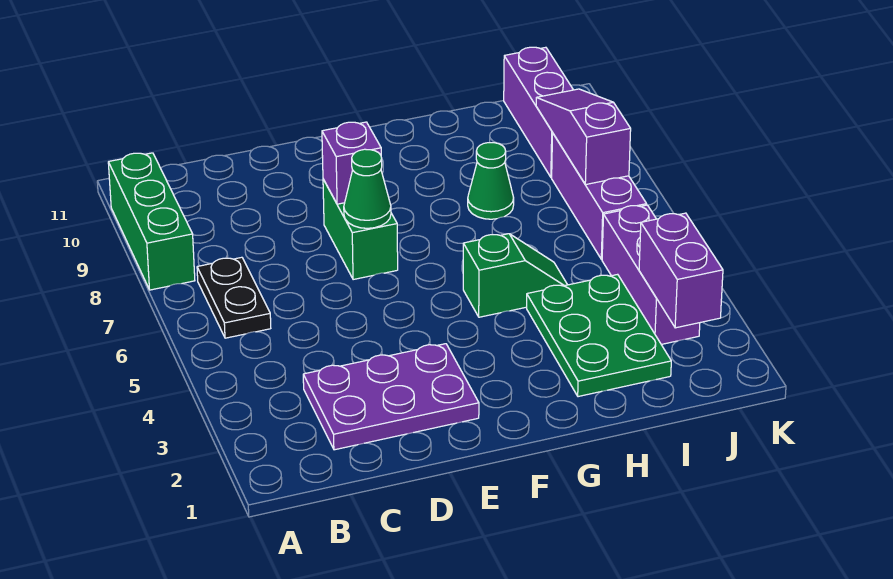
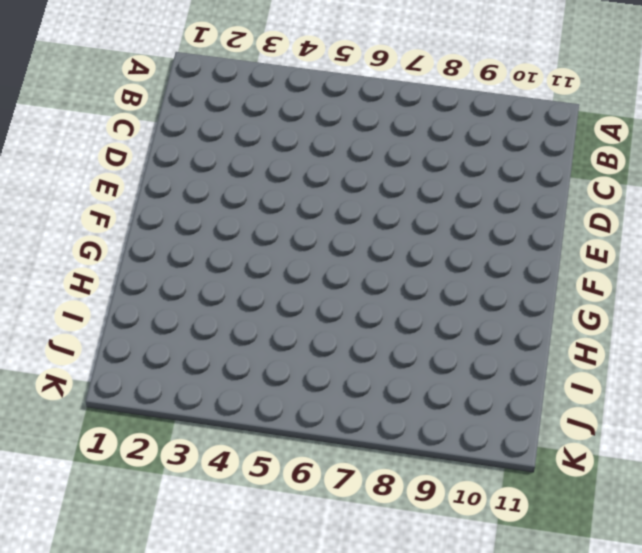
none -> green 1x3 brick [108,153,195,290]
none -> black 1x2 plate [197,257,271,338]
none -> purple 2x3 plate [303,344,479,450]

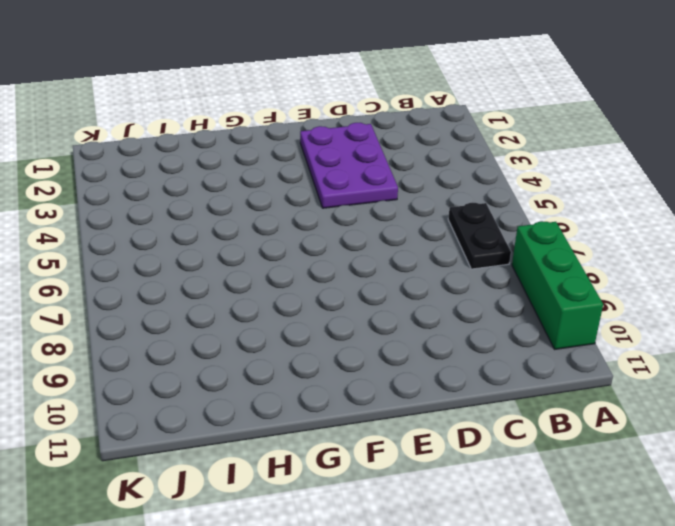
purple 2x3 plate [300,123,398,208] -> purple 2x3 plate turned to [303,344,479,450]
none -> green 1x2 brick [323,179,398,280]
none -> green 1x2 slope [463,234,567,317]
none -> green 2x3 plate [527,274,671,397]

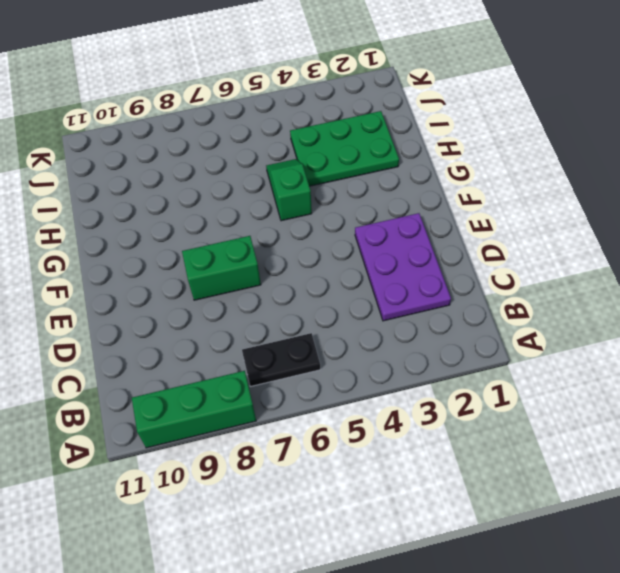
none -> green 1x1 cone [468,143,514,219]
none -> purple 1x3 brick [602,205,700,344]
none -> purple 1x3 brick [552,134,647,259]

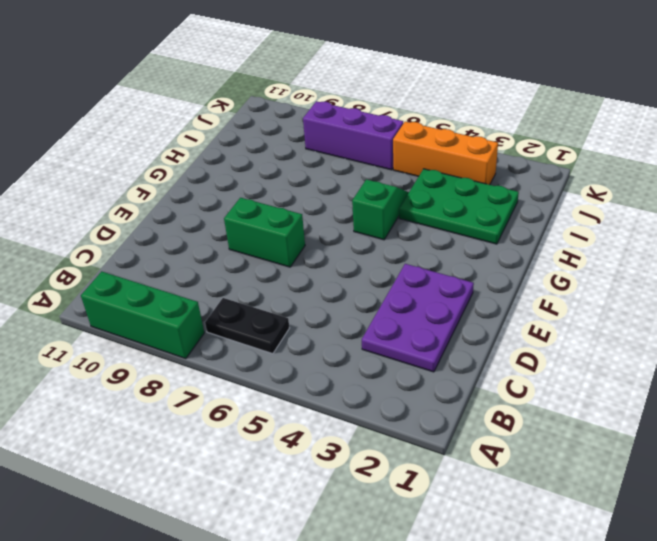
orange 1x3 brick [393,122,498,185] -> purple 1x3 brick [602,205,700,344]
none -> green 1x1 cone [468,143,514,219]
none -> purple 1x3 brick [504,47,573,177]
none -> green 1x1 cone [344,149,391,228]

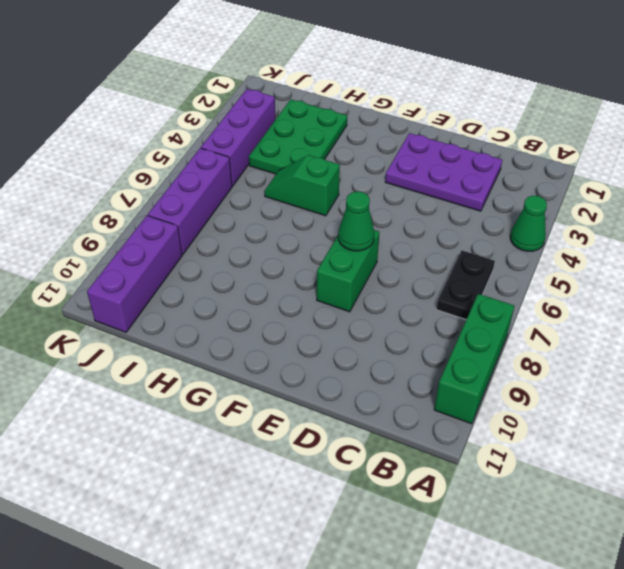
green 1x1 cone [510,196,547,251] -> green 1x1 cone moved to [468,143,514,219]
none -> purple 1x1 brick [322,122,381,204]
none -> purple 1x2 brick [639,213,723,328]
none -> purple 1x3 slope [536,89,631,185]

